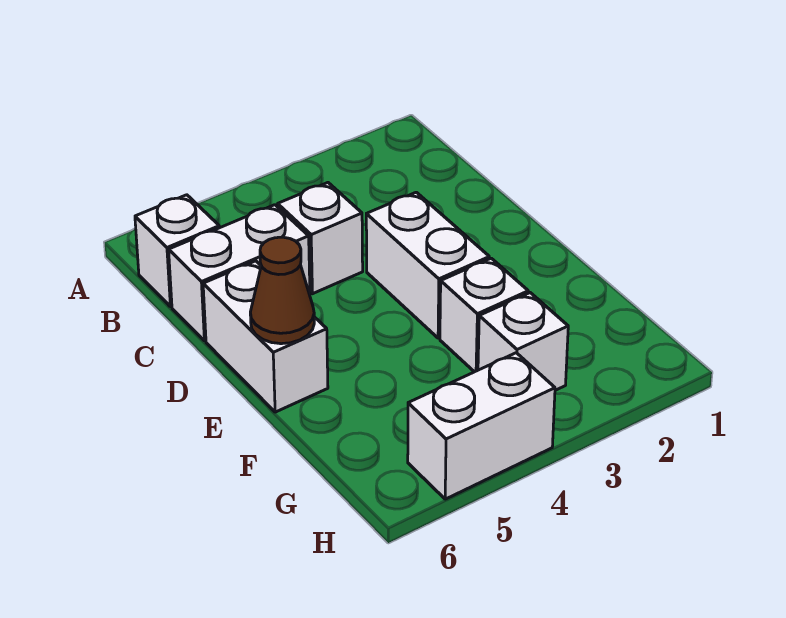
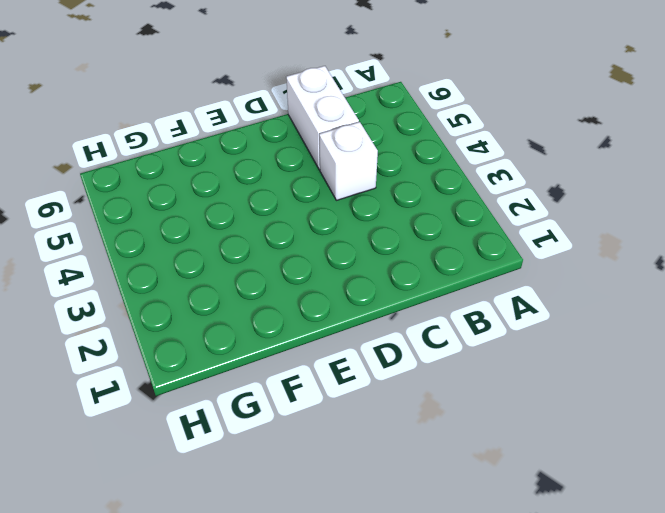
none -> white 1x1 brick [135,195,219,307]
none -> white 1x2 brick [366,192,489,338]

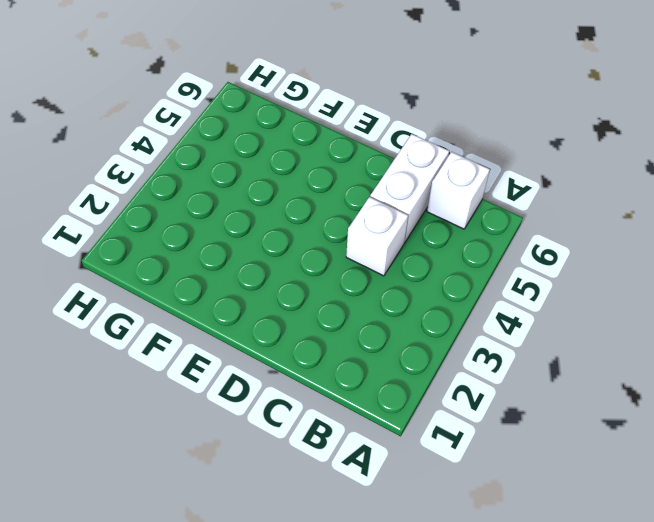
none -> white 1x2 brick [366,192,489,338]
none -> white 1x2 brick [203,261,328,412]

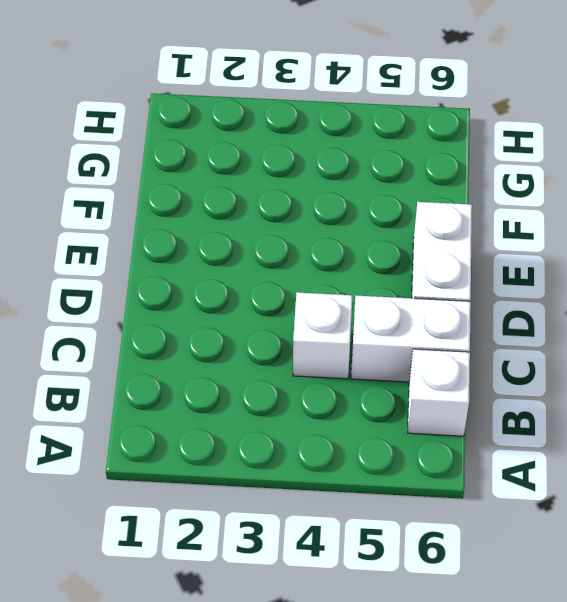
none -> white 1x2 brick [366,192,489,338]
none -> white 1x1 brick [440,258,528,372]

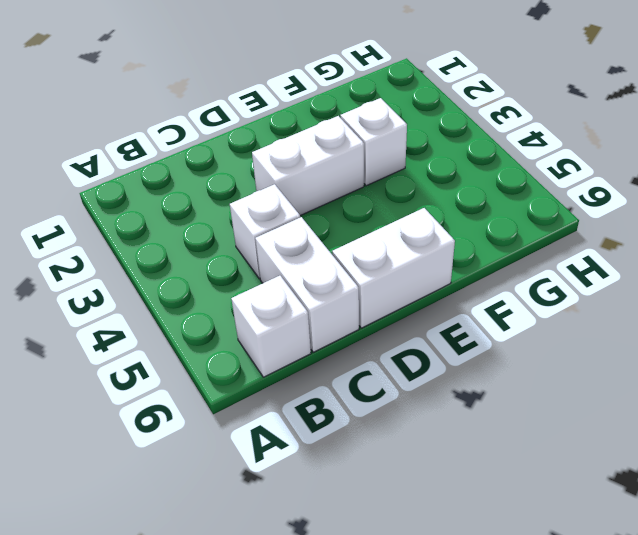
none -> white 1x1 brick [478,293,568,390]
none -> white 1x2 brick [408,353,555,499]

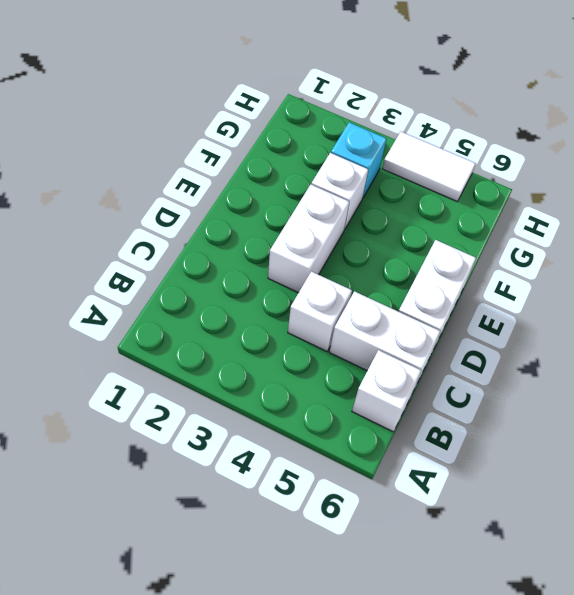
cyan 1x1 brick [331,123,386,197] -> white 1x1 brick [478,293,568,390]
white 1x2 tile [382,132,476,201] -> white 1x2 brick [408,353,555,499]
none -> brown 1x1 cone [250,237,314,344]

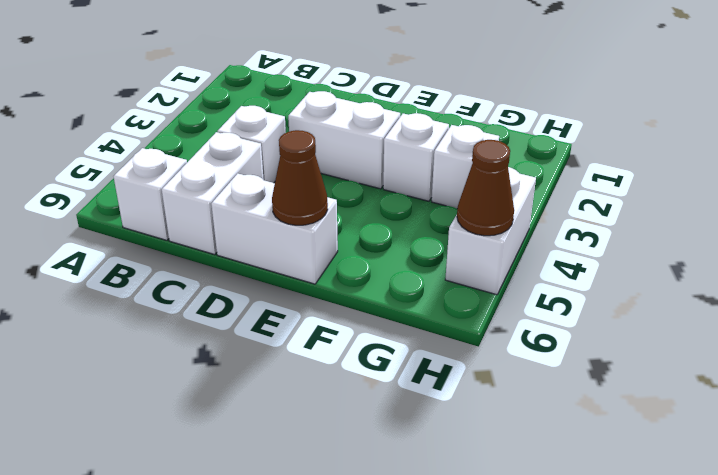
brown 1x1 cone [457,140,514,236] -> none

